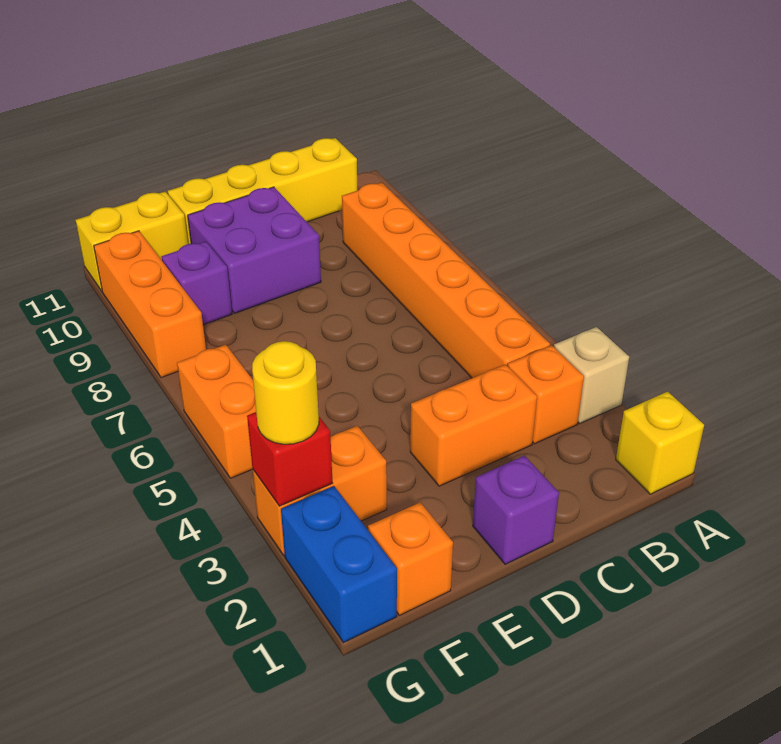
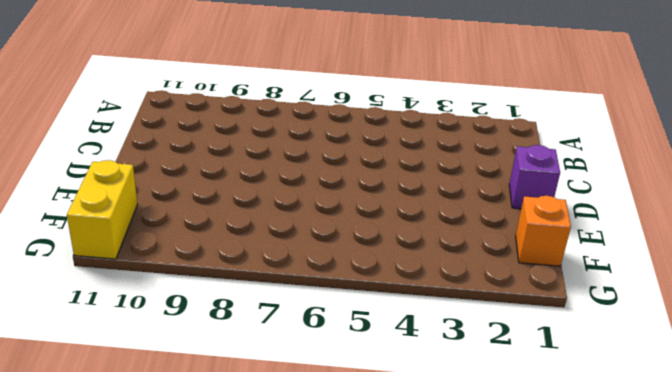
none -> yellow 1x1 brick [616,392,704,494]
none -> tan 1x1 brick [554,327,629,423]
none -> orange 1x1 brick [508,345,584,444]

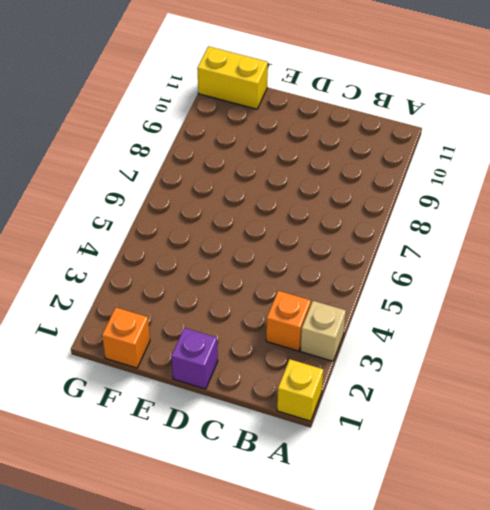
none -> orange 1x6 brick [342,183,550,378]
none -> yellow 1x4 brick [168,138,357,244]
none -> orange 1x2 brick [410,365,537,486]

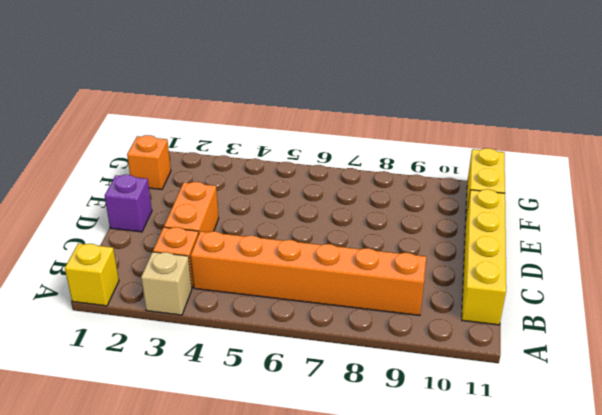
none -> purple 2x2 brick [188,187,321,313]
none -> orange 1x2 brick [253,426,387,555]
none -> purple 1x1 brick [162,241,232,325]

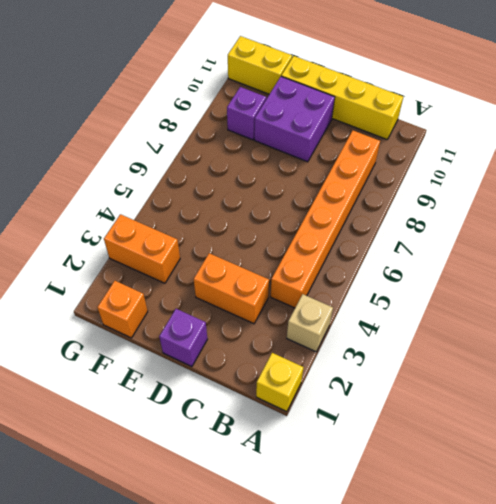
none -> orange 1x1 brick [508,345,584,444]
none -> blue 1x2 brick [281,486,397,643]
none -> orange 1x2 brick [177,345,256,478]

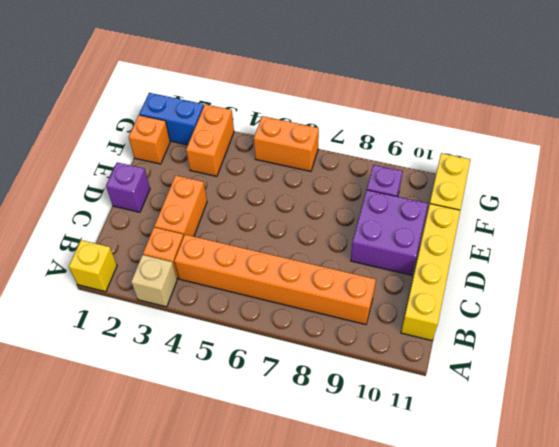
none -> orange 1x3 brick [94,231,206,378]
none -> red 1x1 brick [247,412,333,506]
none -> yellow 1x1 round brick [252,341,319,444]

